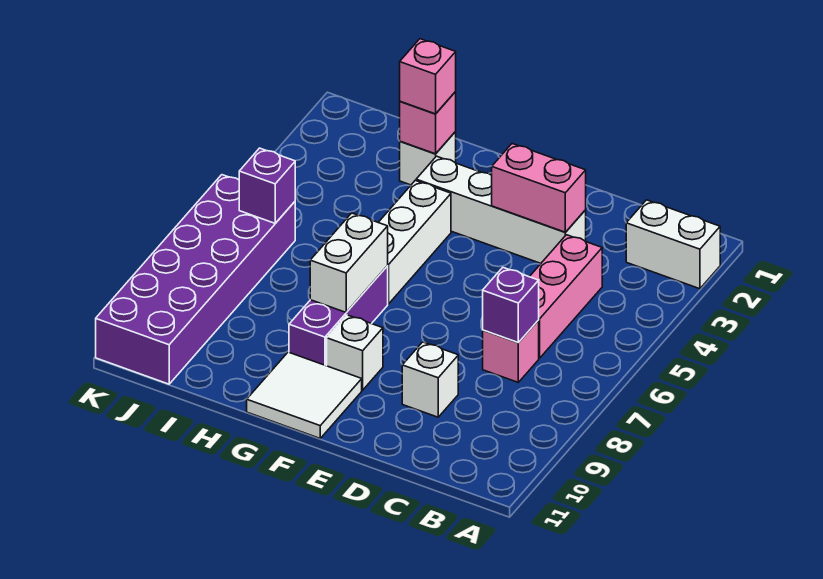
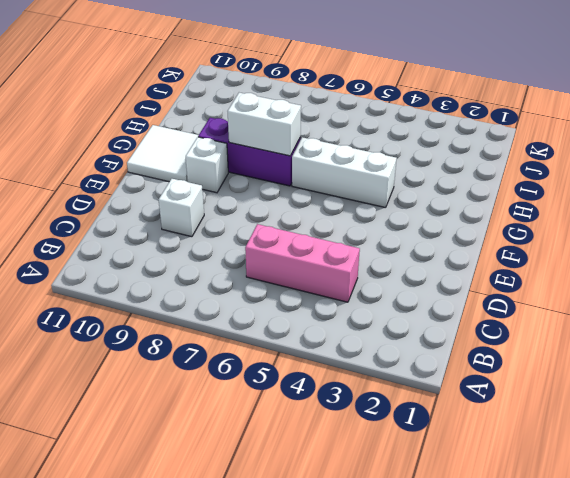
none -> white 1x2 brick [626,200,720,289]
none -> pink 1x1 brick [483,320,539,382]
none -> white 1x4 brick [416,156,586,263]

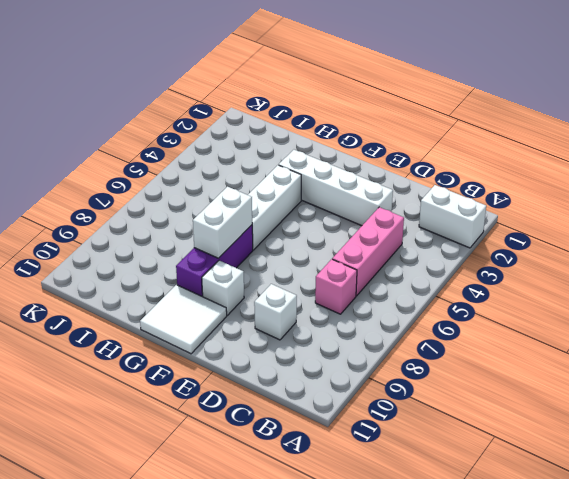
none -> white 1x1 brick [400,132,456,185]
none -> purple 2x6 brick [96,175,295,384]
none -> purple 1x1 brick [483,268,539,343]

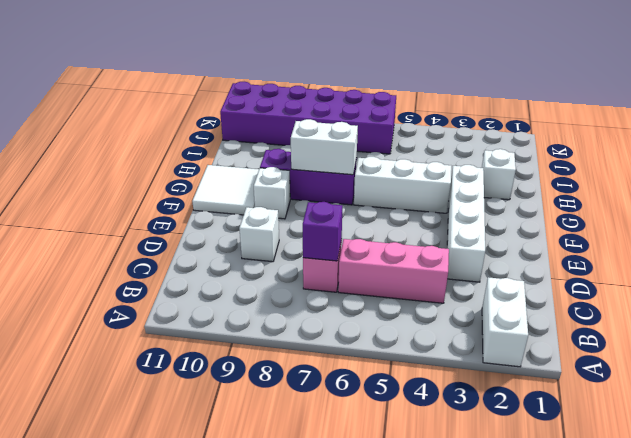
none -> pink 1x2 brick [492,144,586,232]
none -> pink 1x1 brick [400,92,456,154]
none -> purple 1x1 brick [239,148,295,223]

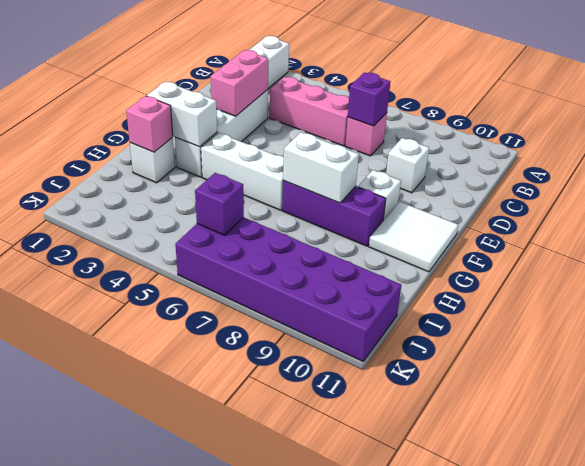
white 1x2 brick [147,82,217,147] -> none
none -> pink 1x1 brick [400,39,456,114]

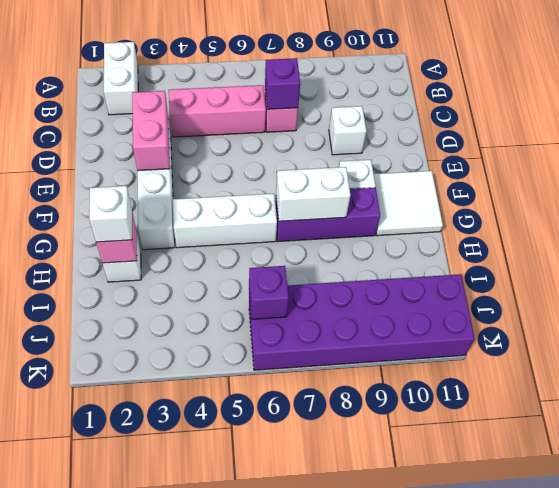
white 1x1 brick [89,186,132,242] -> pink 1x1 brick [400,39,456,114]

